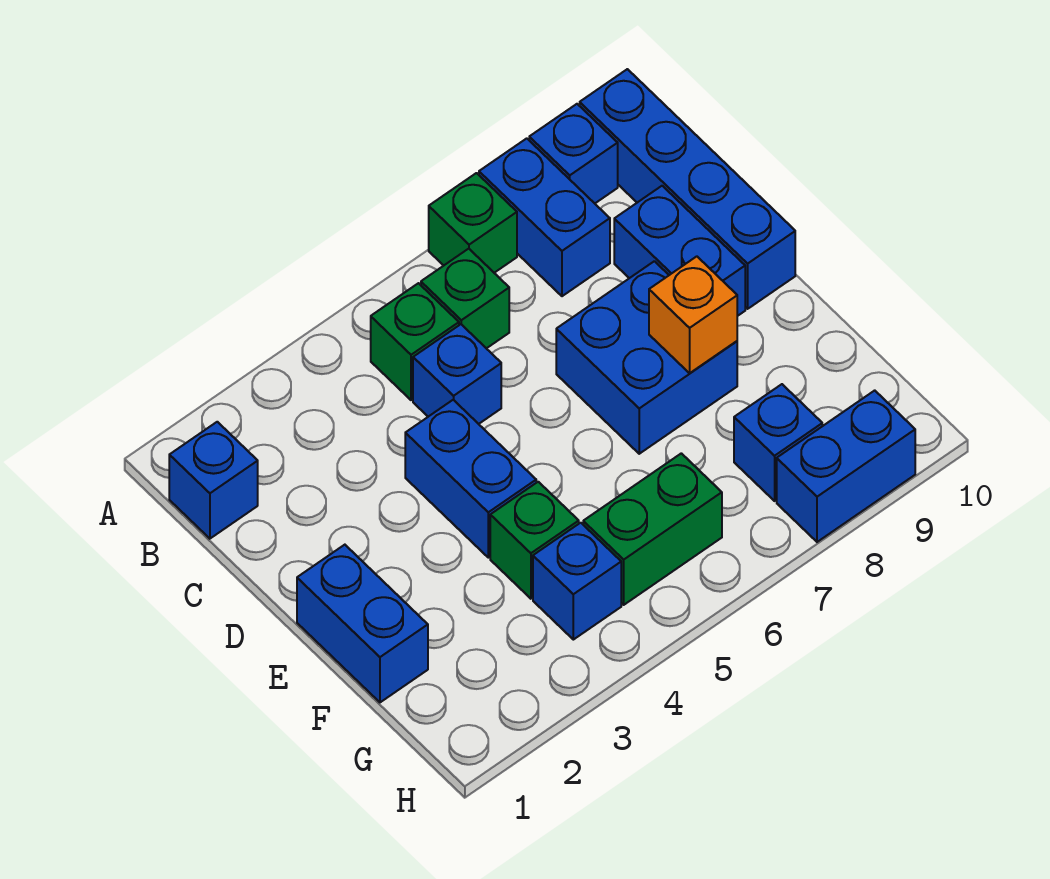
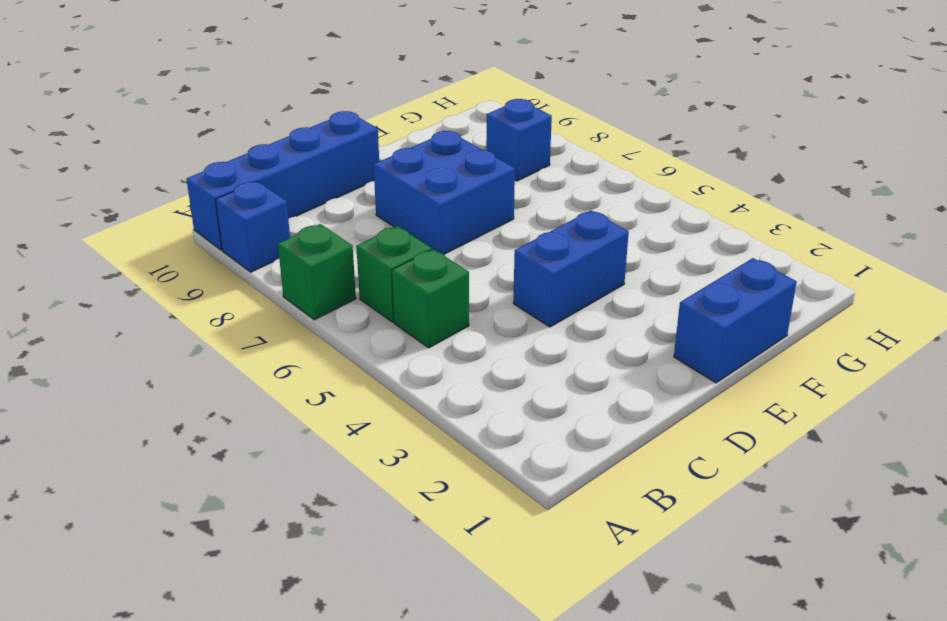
none -> blue 1x2 brick [479,138,610,296]
none -> blue 1x1 brick [169,422,258,539]
none -> blue 1x1 brick [413,324,501,424]

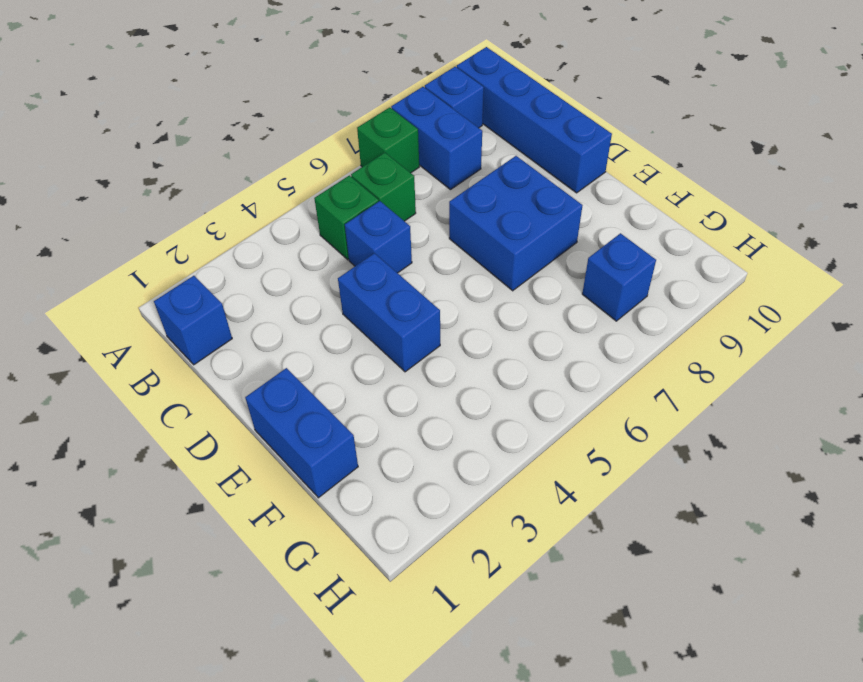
none -> blue 1x2 brick [614,186,745,316]
none -> green 1x1 brick [490,482,579,599]
none -> blue 1x1 brick [533,523,621,640]

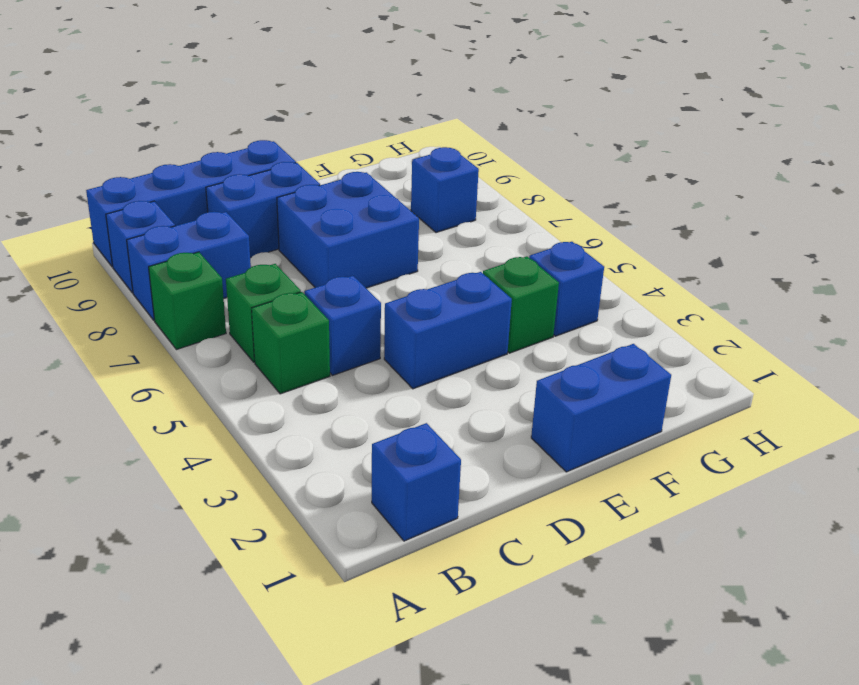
none -> green 1x2 brick [583,453,722,605]
none -> blue 1x2 brick [777,390,915,542]
none -> orange 1x1 brick [649,256,737,373]

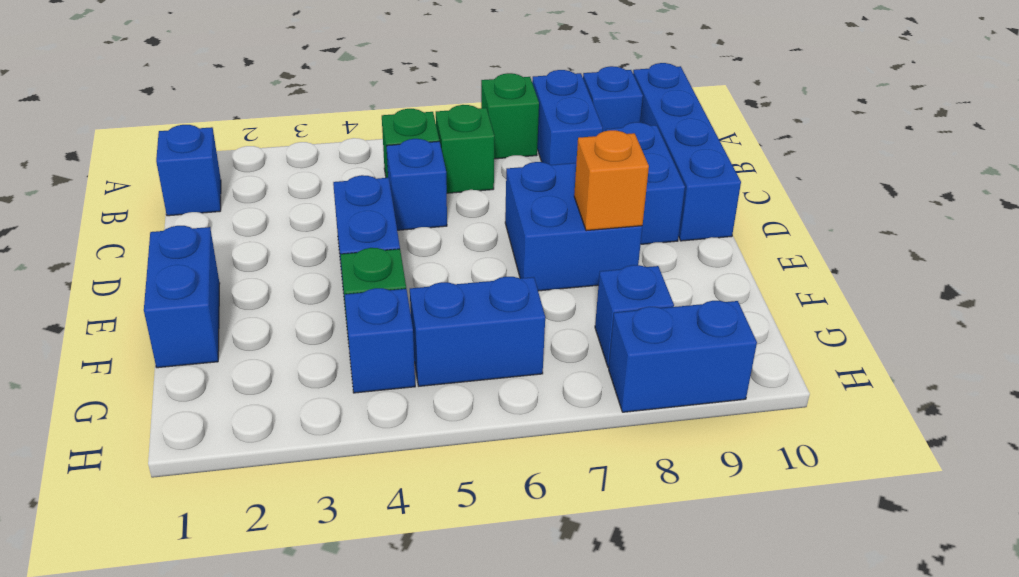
blue 1x2 brick [410,277,545,386] -> green 1x2 brick [583,453,722,605]

